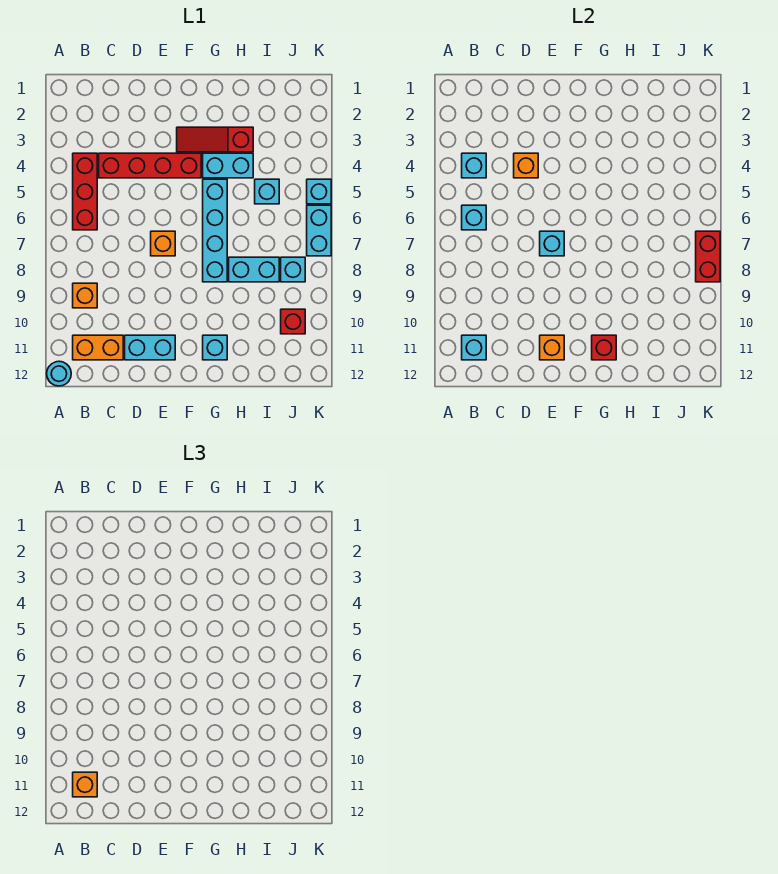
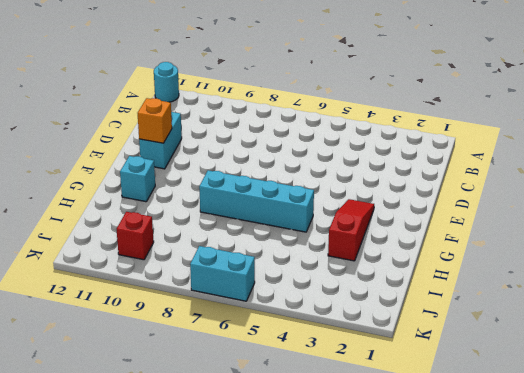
none -> red 1x3 brick [73,153,97,230]
none -> orange 1x1 brick [73,283,97,308]
none -> orange 1x2 brick [73,335,123,360]

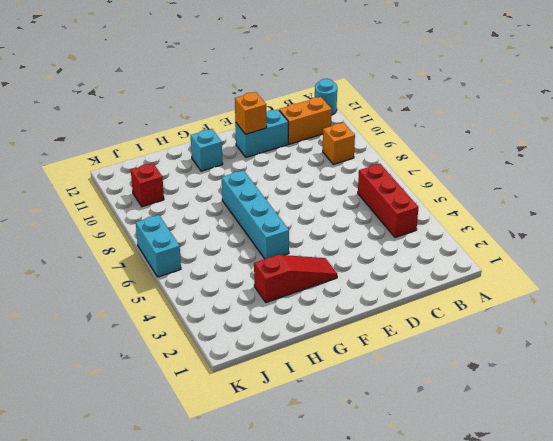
none -> red 1x4 brick [99,153,201,178]
none -> orange 1x1 brick [151,231,175,256]
none -> cyan 1x2 brick [203,153,253,178]

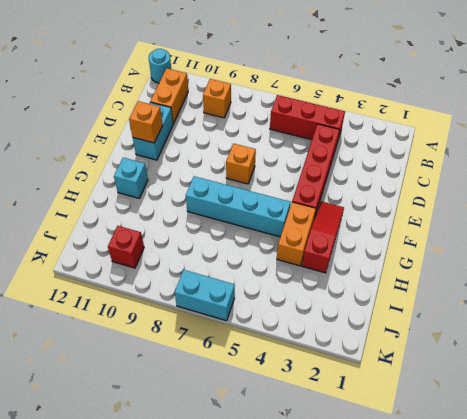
orange 1x2 brick [277,202,316,266] -> cyan 1x2 brick [203,153,253,178]
none -> cyan 1x2 brick [229,257,279,282]
none -> cyan 1x1 brick [255,179,279,204]
none -> cyan 1x1 brick [281,257,305,282]

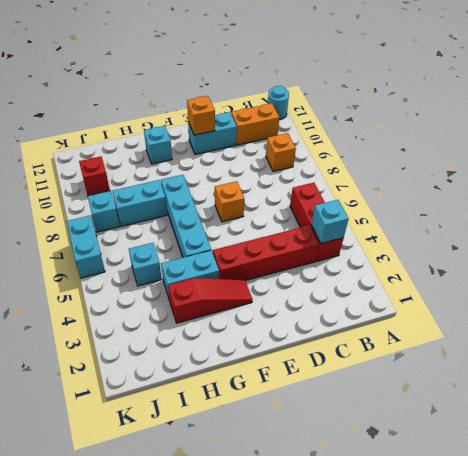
none -> cyan 1x1 brick [307,179,331,204]
none -> cyan 1x1 brick [462,205,486,230]
none -> cyan 1x1 brick [462,335,486,360]

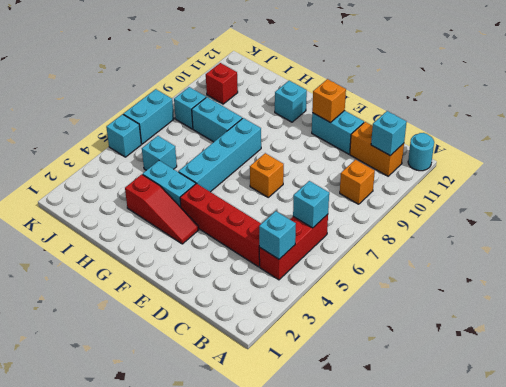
none -> orange 1x1 brick [514,153,538,178]
none -> cyan 1x1 brick [540,231,564,256]
none -> red 1x1 brick [592,335,616,360]

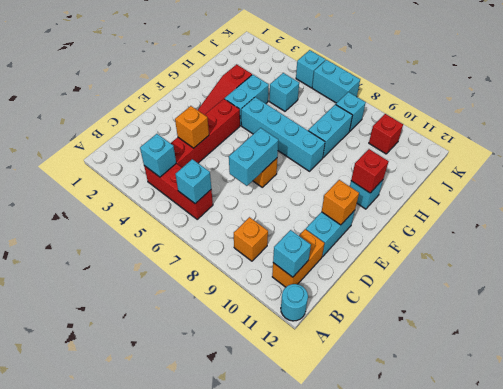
cyan 1x2 brick [229,128,278,186] -> cyan 1x1 brick [540,231,564,256]
none -> red 1x2 brick [696,231,720,282]
none -> orange 1x1 brick [73,772,97,797]

